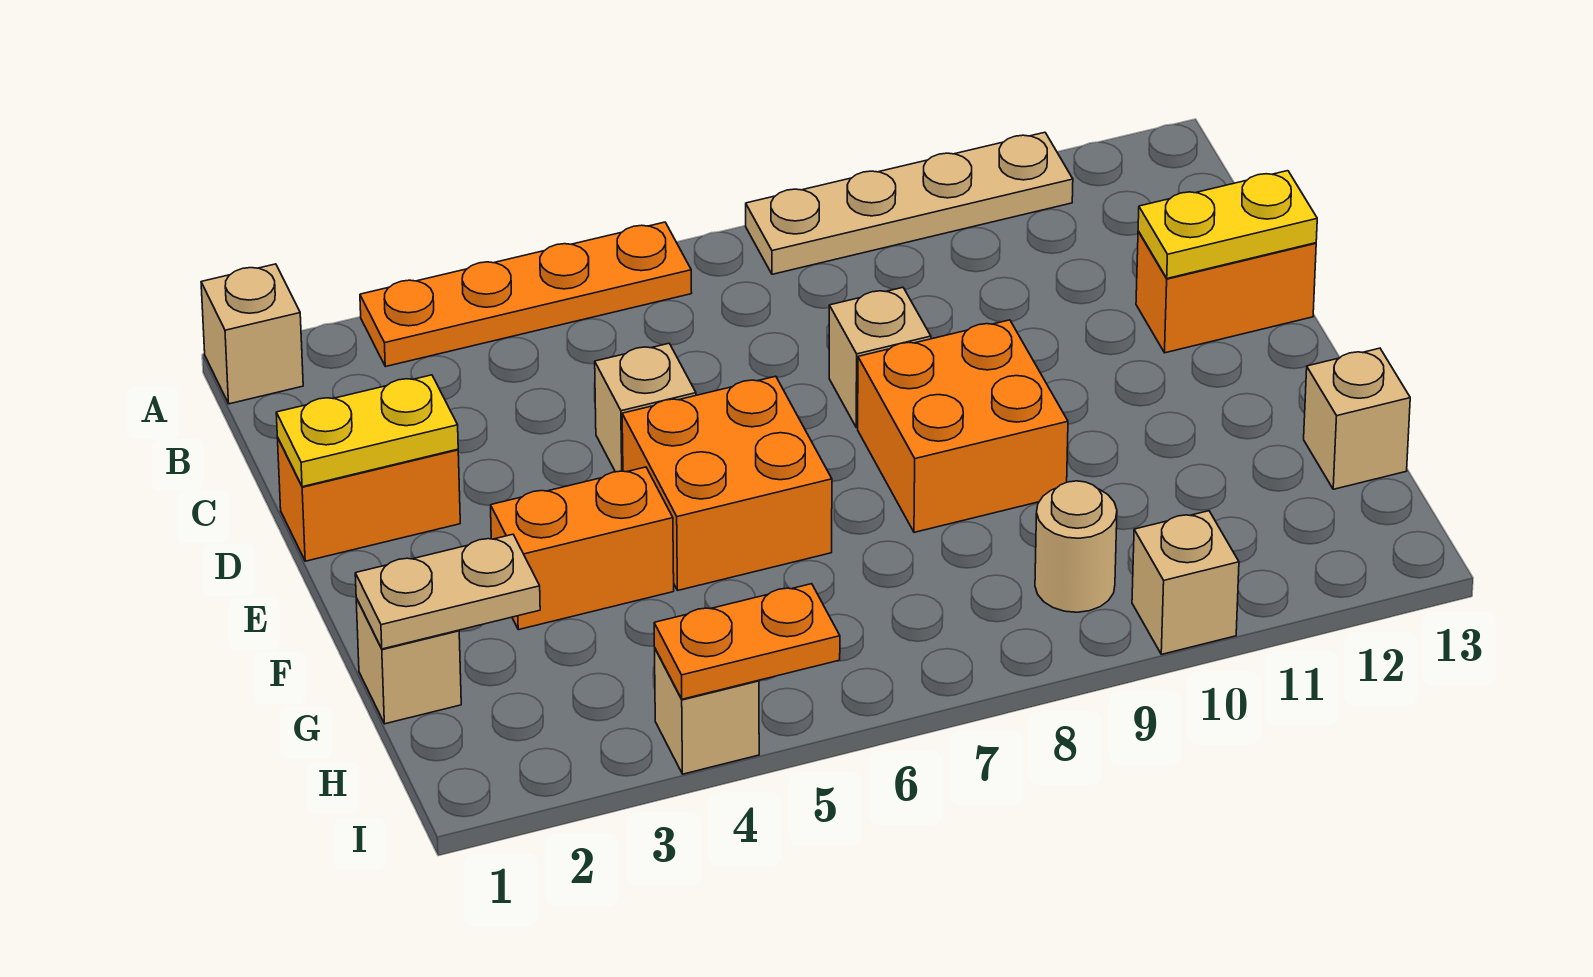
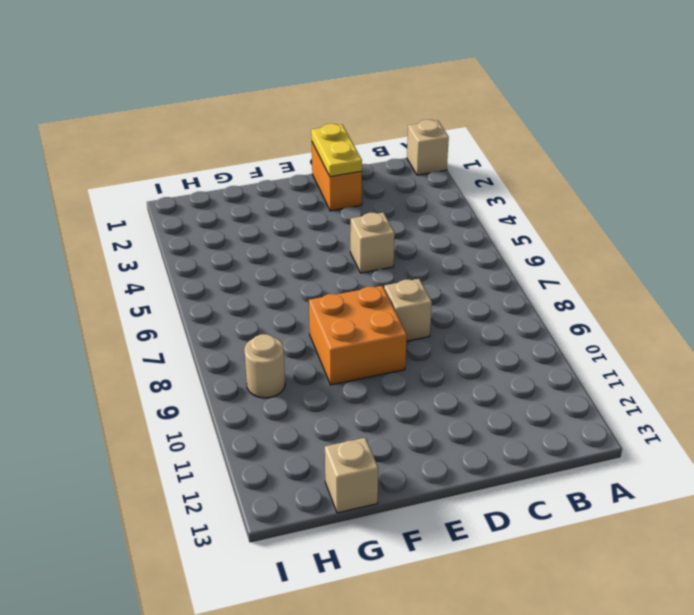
none -> orange 1x4 plate [360,222,692,367]
none -> tan 1x4 plate [746,132,1073,274]
none -> orange 1x2 brick [1136,231,1316,353]

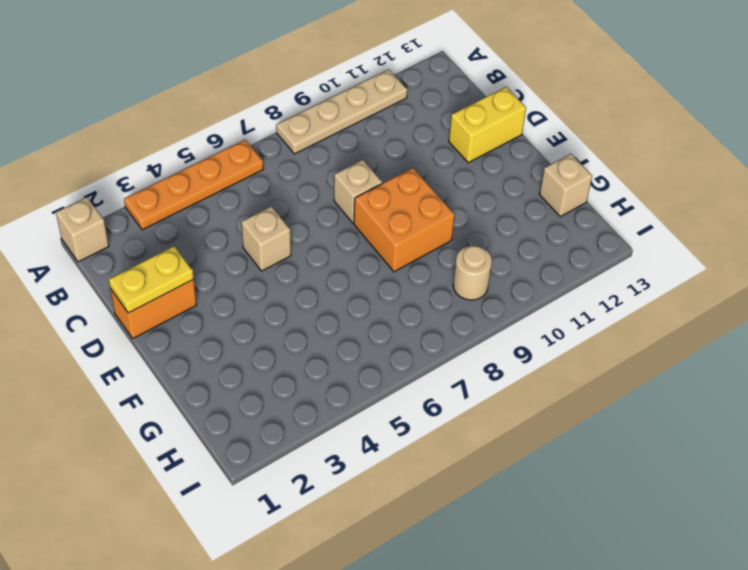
yellow 1x2 brick [449,87,526,163] -> orange 1x2 brick [1136,231,1316,353]
none -> orange 2x2 brick [622,376,832,590]
none -> orange 1x2 brick [491,467,674,630]
none -> tan 1x1 brick [356,598,461,724]

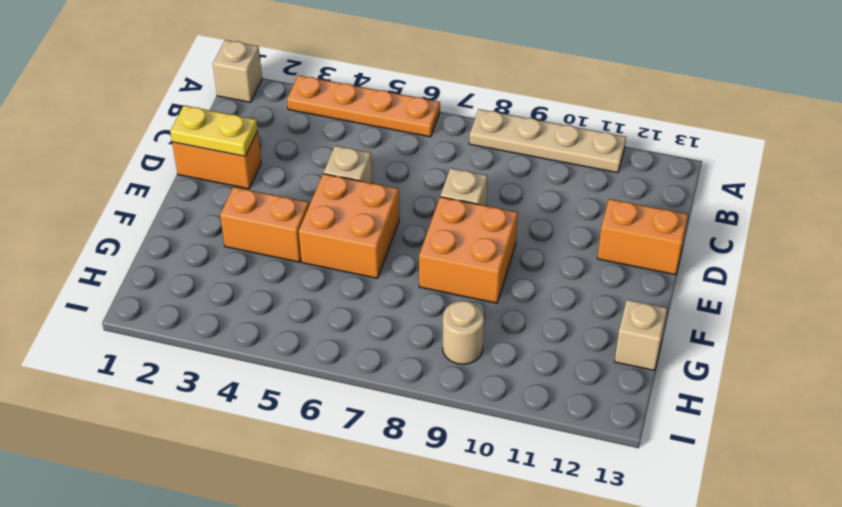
none -> tan 1x1 brick [356,598,461,724]
none -> tan 1x1 brick [655,649,759,774]
none -> tan 1x1 brick [1132,511,1239,654]

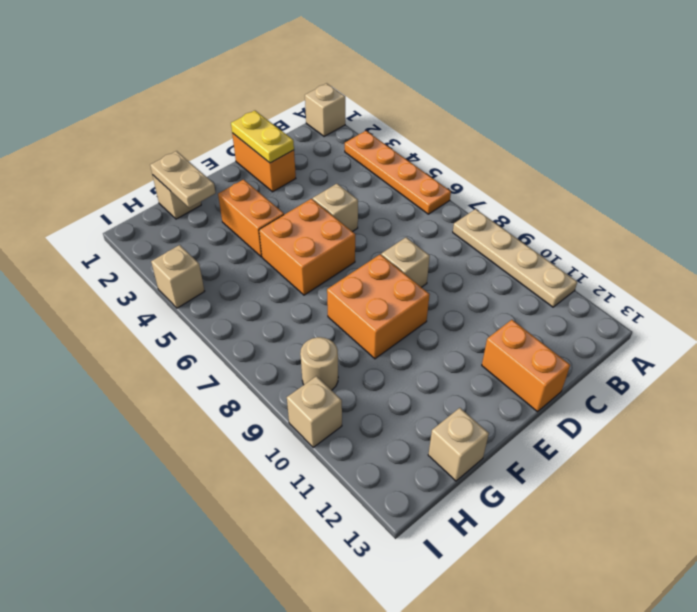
none -> yellow 1x2 plate [1138,171,1317,278]
none -> orange 1x2 plate [654,584,840,699]

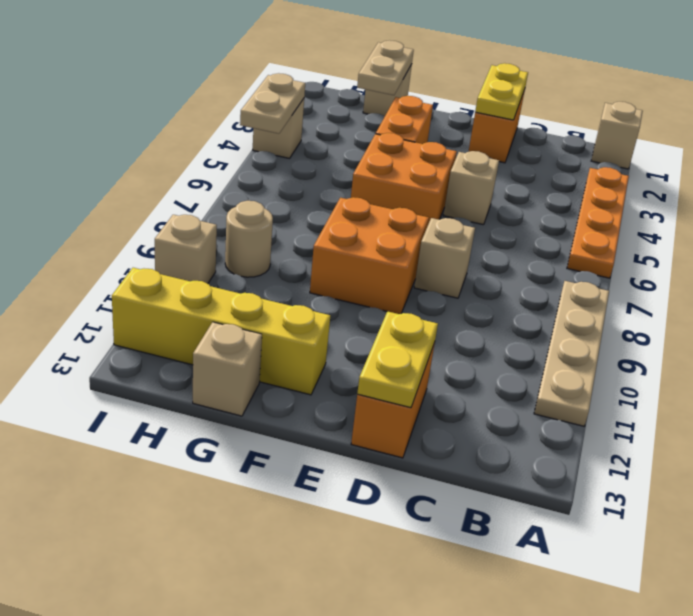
yellow 1x4 brick [112,268,330,395] -> none
tan 1x2 plate [240,73,305,134] -> orange 1x2 plate [654,584,840,699]

